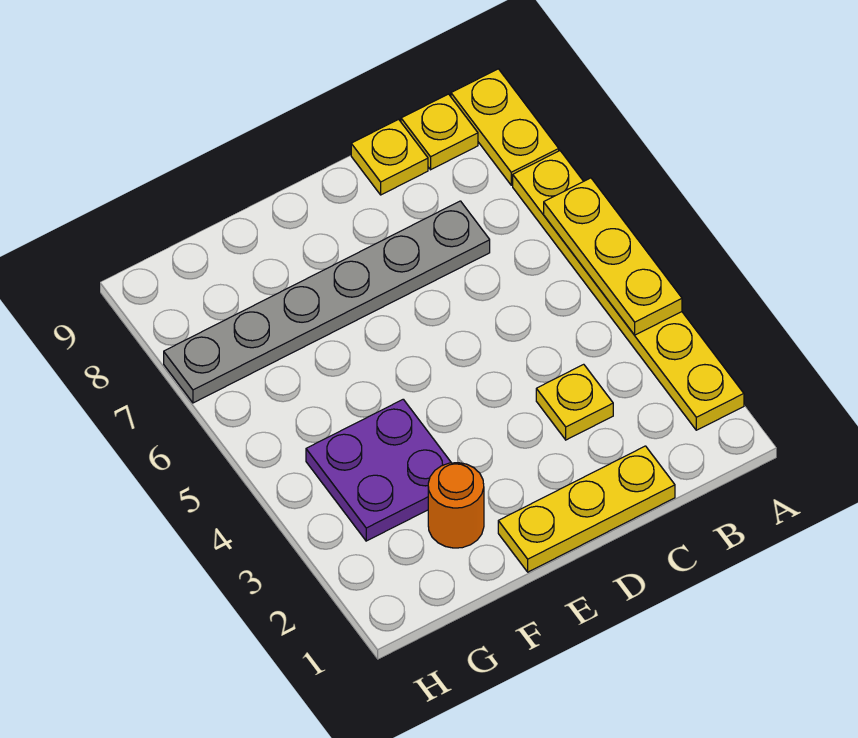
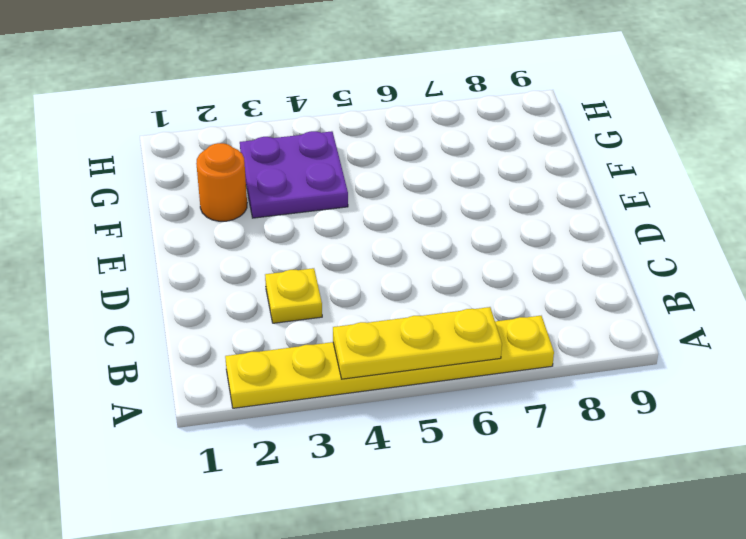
none -> yellow 1x2 plate [451,69,559,185]
none -> yellow 1x1 plate [401,94,478,170]

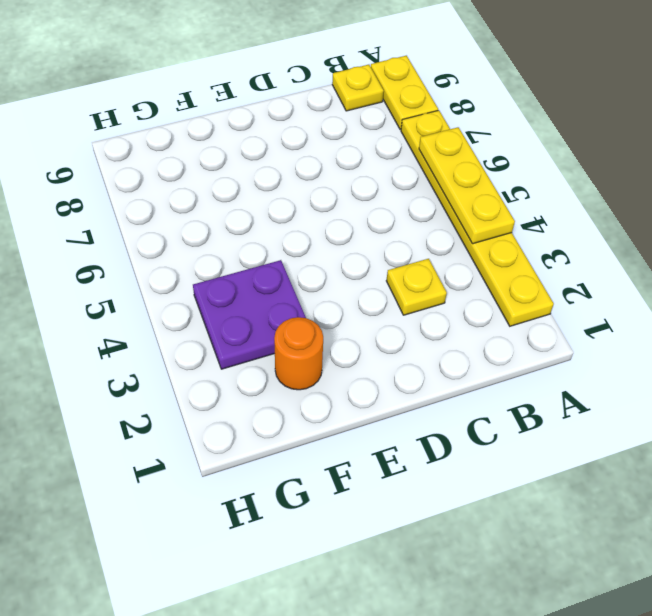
none -> yellow 1x3 plate [498,446,675,572]
none -> grey 1x6 plate [164,201,490,403]

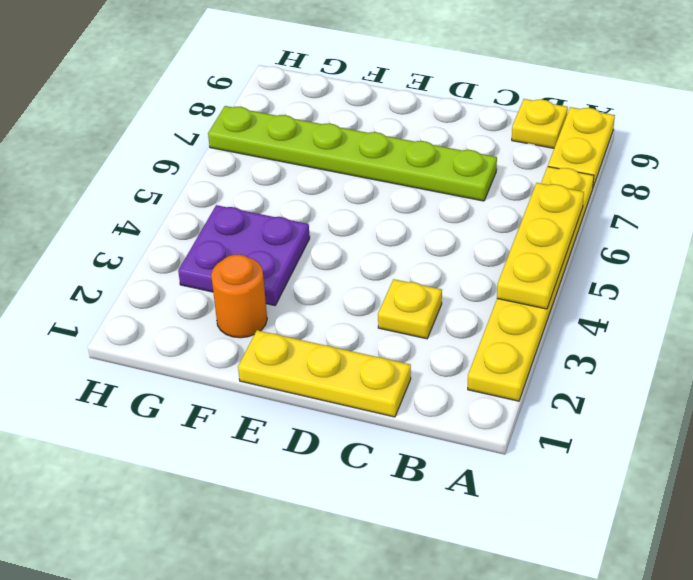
lime 1x6 plate [208,106,497,201] -> grey 1x6 plate [164,201,490,403]
none -> yellow 1x1 plate [351,119,428,195]

